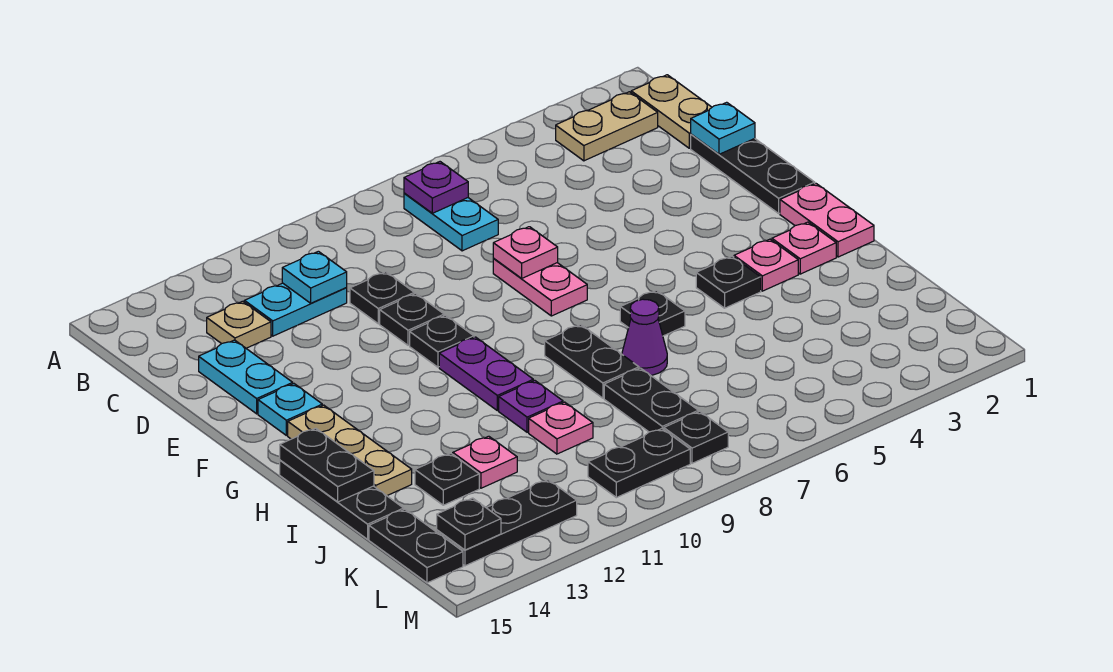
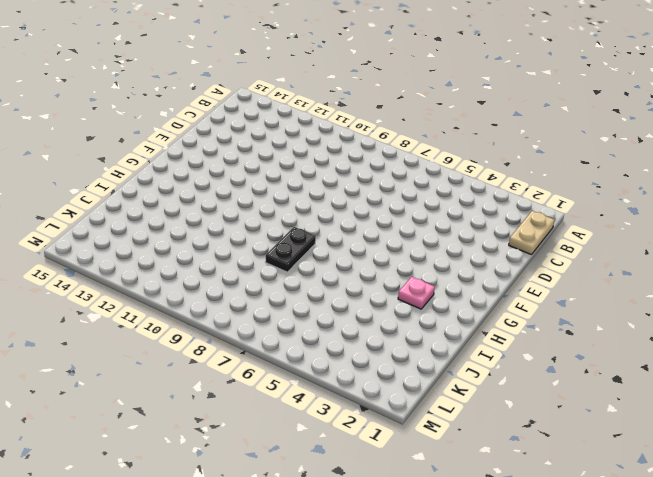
none -> tan 1x2 plate [556,92,658,161]
none -> cyan 1x2 plate [404,193,498,251]
none -> cyan 1x2 plate [244,283,347,336]
none -> tan 1x1 plate [207,301,271,348]

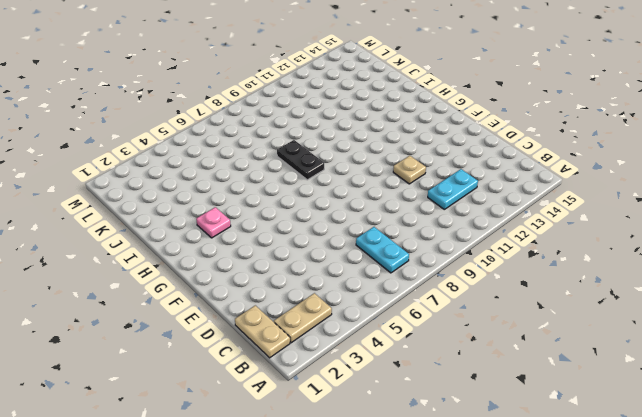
tan 1x1 plate [393,156,426,184] -> tan 1x1 plate moved to [207,301,271,348]
none -> black 1x3 plate [691,134,815,213]
none -> black 1x1 plate [350,272,414,324]
none -> cyan 1x2 plate [199,340,293,414]
none -> pink 1x2 plate [493,259,587,316]

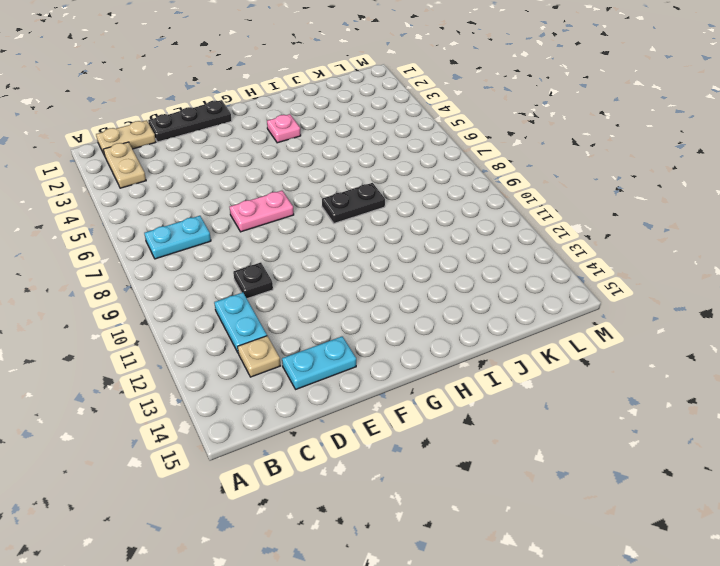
none -> black 1x1 plate [380,294,444,345]
none -> black 1x1 plate [410,315,474,367]
none -> cyan 1x1 plate [258,384,322,435]
none -> pink 1x2 plate [780,183,874,257]

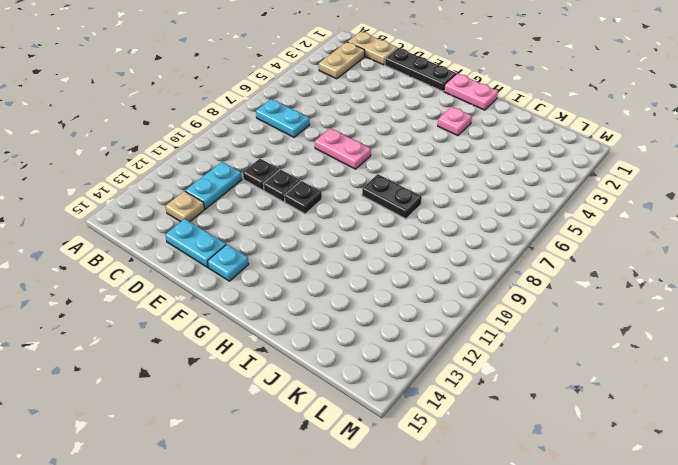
none -> purple 1x2 plate [439,337,533,411]
none -> tan 1x3 plate [288,405,412,496]
none -> pink 1x1 plate [772,222,836,274]
none -> black 1x1 plate [696,256,761,308]

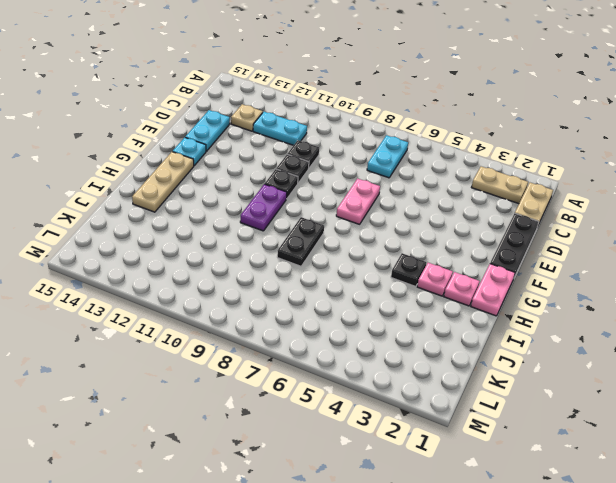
none -> black 1x1 plate [620,290,685,336]
none -> black 1x3 plate [280,460,404,539]
none -> purple 1x1 cone [622,299,667,375]
none -> purple 1x1 plate [499,380,563,432]

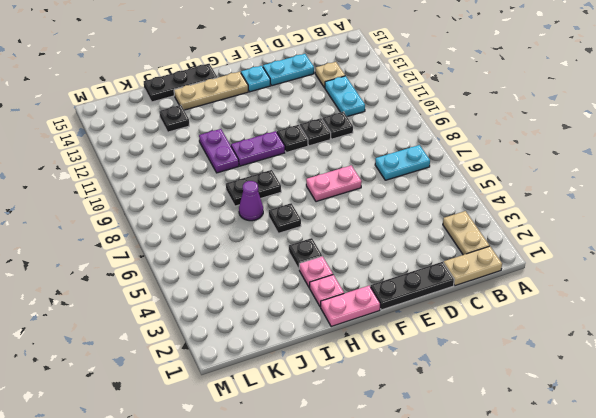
purple 1x2 plate [199,129,239,173] -> purple 1x1 plate [499,380,563,432]
none -> black 1x2 plate [604,368,698,432]
none -> pink 1x1 plate [529,402,593,454]
none -> pink 1x1 plate [453,436,517,488]
none -> black 1x2 plate [369,509,463,583]

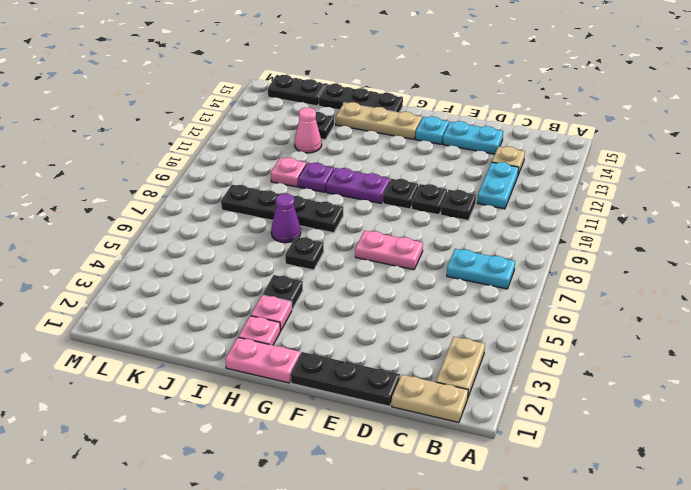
pink 1x1 cone [295,108,322,153] -> pink 1x1 plate [453,436,517,488]
none -> black 1x1 plate [664,411,728,463]
none -> black 1x2 plate [588,429,690,498]
none -> black 1x3 plate [437,480,577,566]
none -> purple 1x1 plate [404,162,468,213]

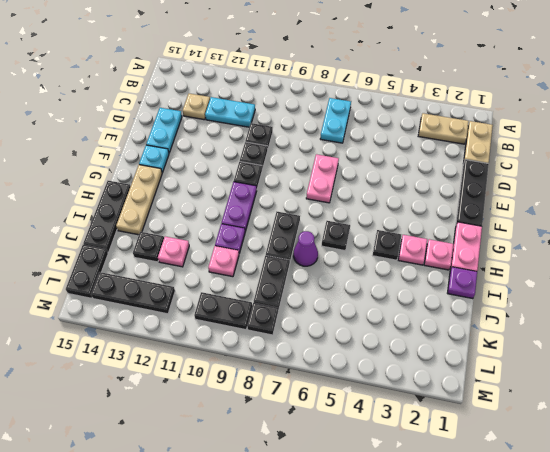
purple 1x1 plate [448,267,477,299] -> purple 1x1 plate moved to [404,162,468,213]
none -> cyan 1x1 plate [282,251,347,303]
none -> cyan 1x1 plate [691,102,755,154]
none -> pink 1x1 plate [493,227,558,279]
none -> black 1x2 plate [280,428,374,502]

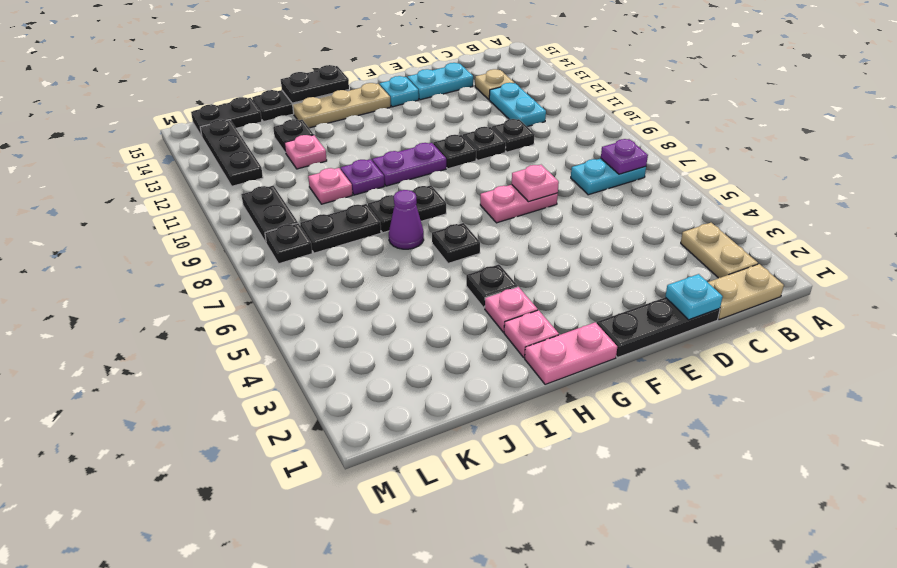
none -> cyan 1x1 plate [282,251,347,303]
none -> black 1x1 plate [437,498,501,550]

